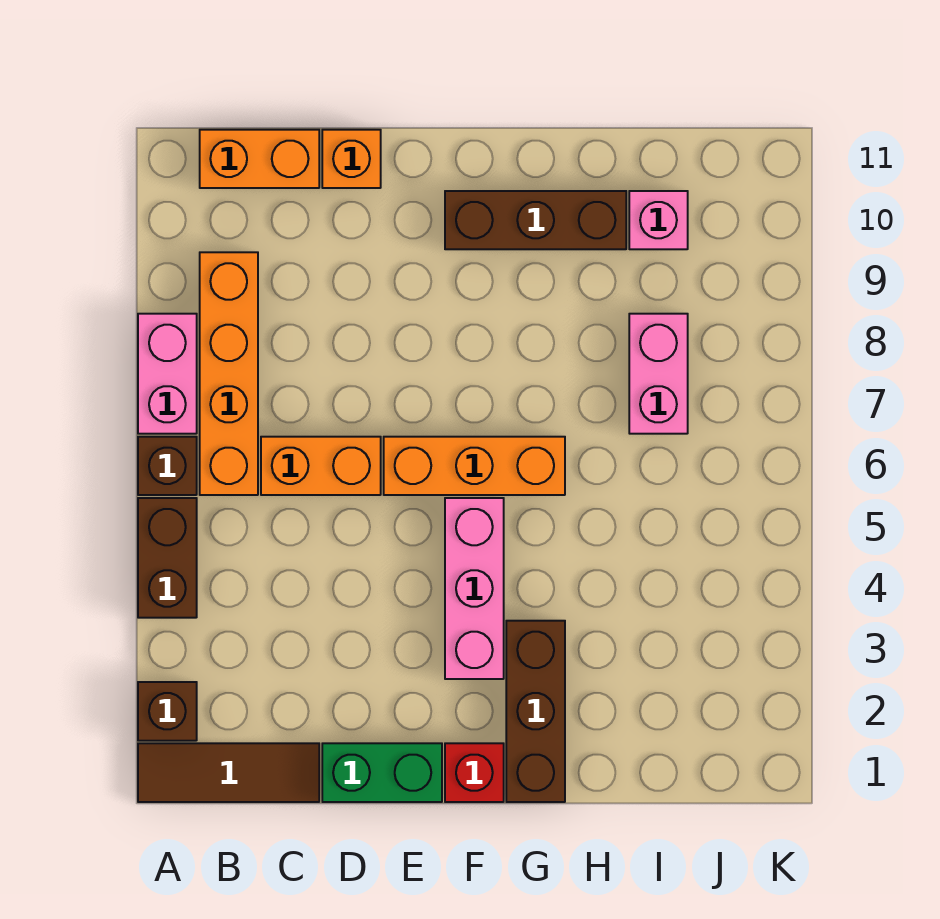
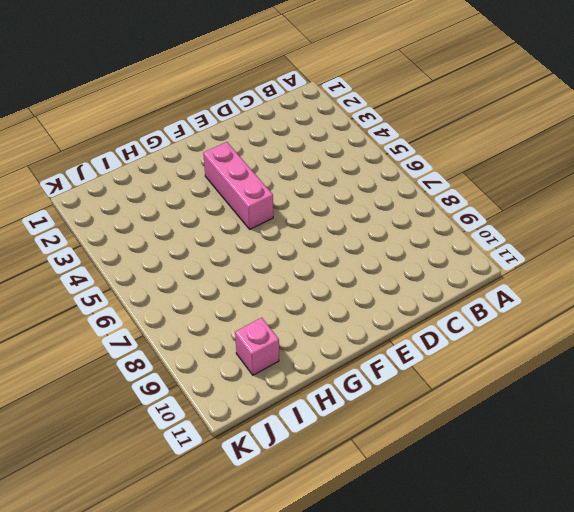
none -> brown 1x3 tile [138,743,319,802]
none -> brown 1x1 brick [138,682,197,741]
none -> brown 1x2 brick [138,498,197,618]

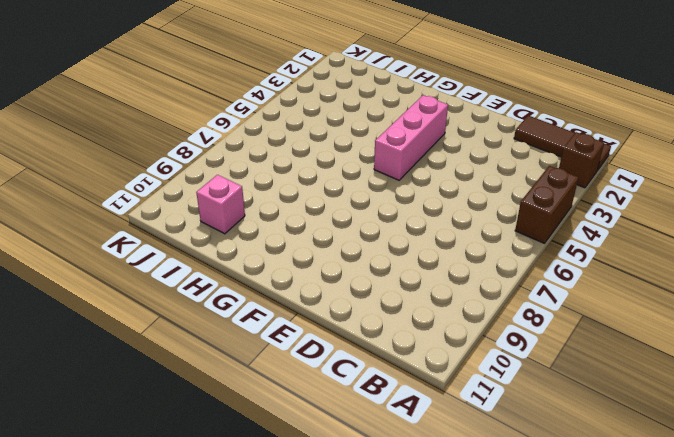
none -> brown 1x1 brick [138,437,197,495]
none -> pink 1x2 brick [138,314,197,434]
none -> orange 1x4 brick [200,252,258,495]

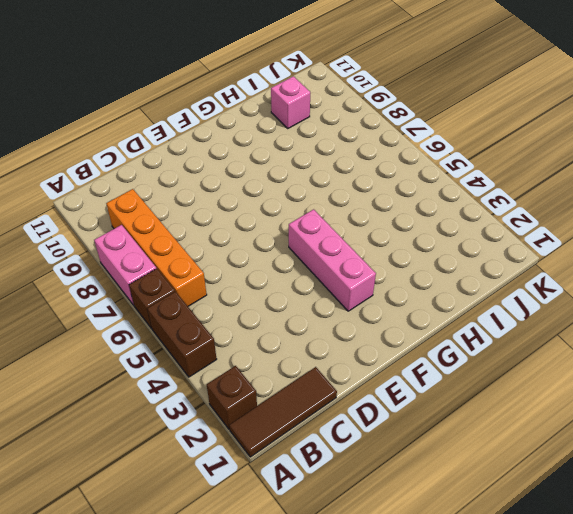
none -> orange 1x2 brick [200,130,319,188]
none -> orange 1x2 brick [261,437,381,495]
none -> green 1x2 brick [322,743,442,802]

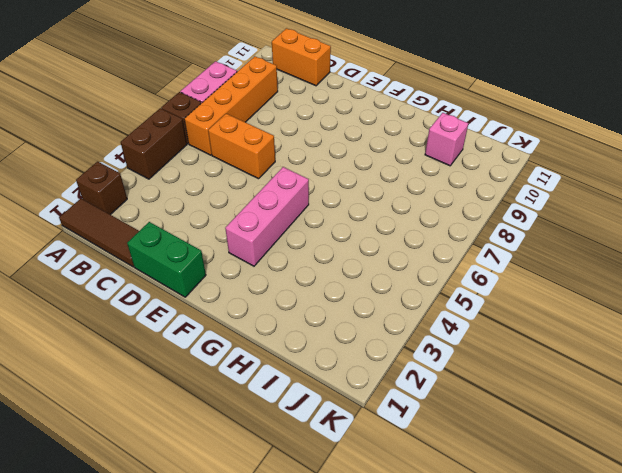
none -> orange 1x1 brick [322,130,381,188]
none -> orange 1x3 brick [384,437,565,495]
none -> red 1x1 brick [445,743,504,802]

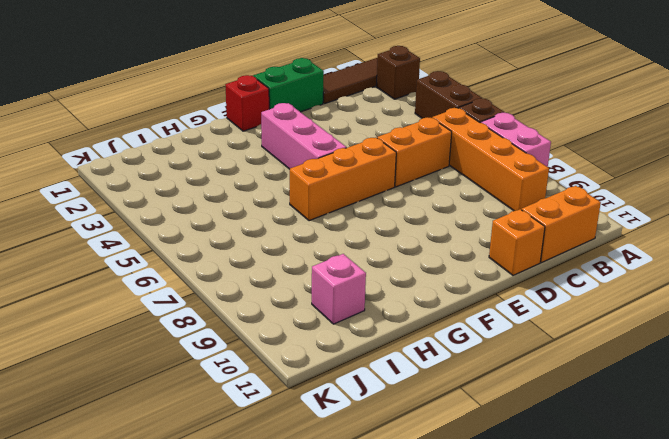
none -> brown 1x3 brick [445,191,626,249]
none -> brown 1x3 brick [506,621,565,802]
none -> pink 1x2 brick [629,314,688,434]

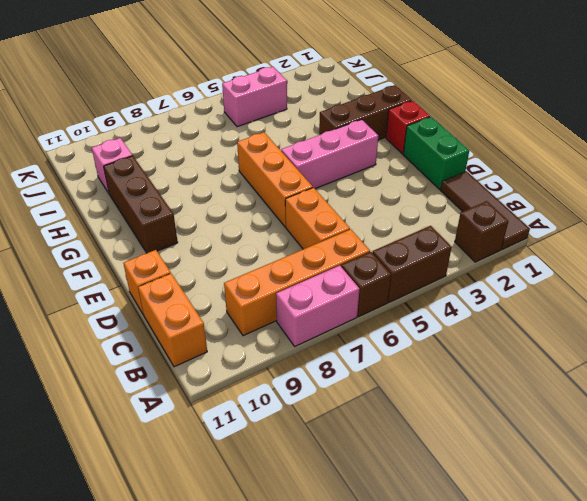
pink 1x2 brick [222,67,287,127] -> pink 1x2 brick moved to [629,314,688,434]

